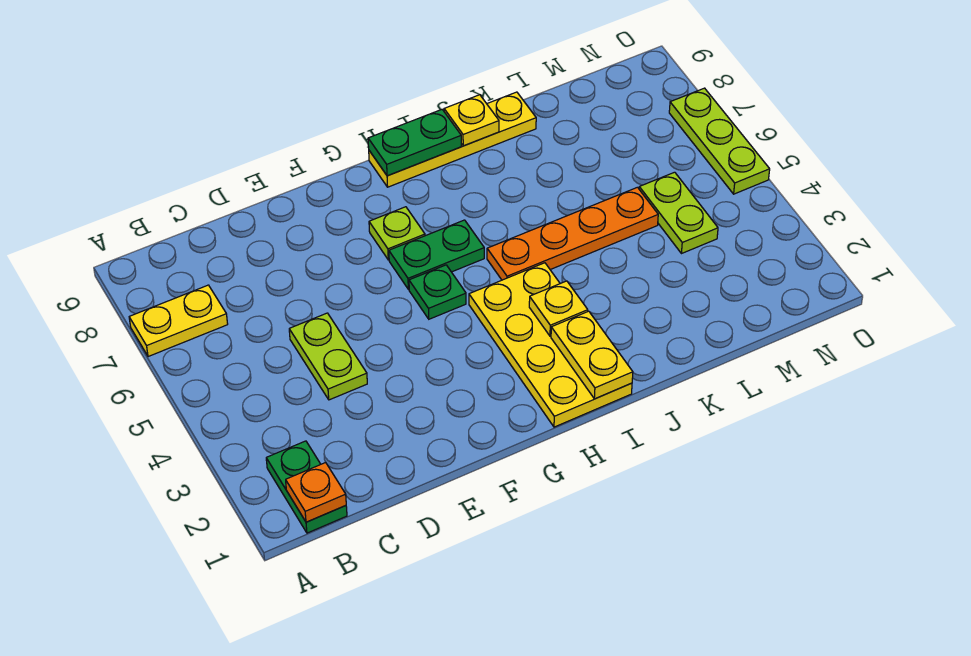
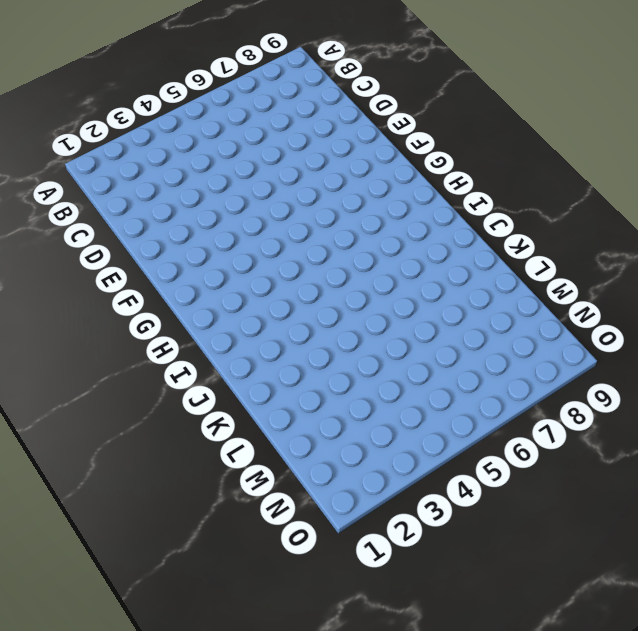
none -> yellow 1x2 plate [129,285,228,357]
none -> green 1x2 plate [266,441,347,533]
none -> lime 1x2 plate [289,313,367,400]

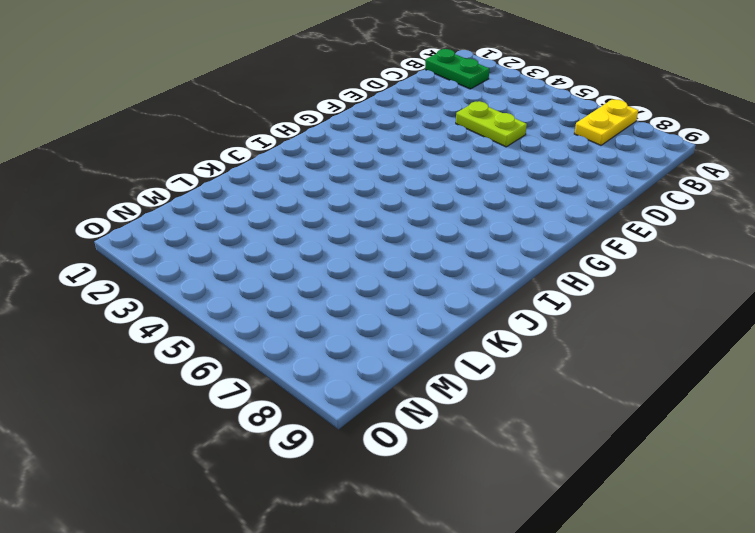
none -> green 1x1 plate [409,265,466,319]
none -> green 1x2 plate [389,220,484,289]
none -> lime 1x1 plate [369,207,425,260]

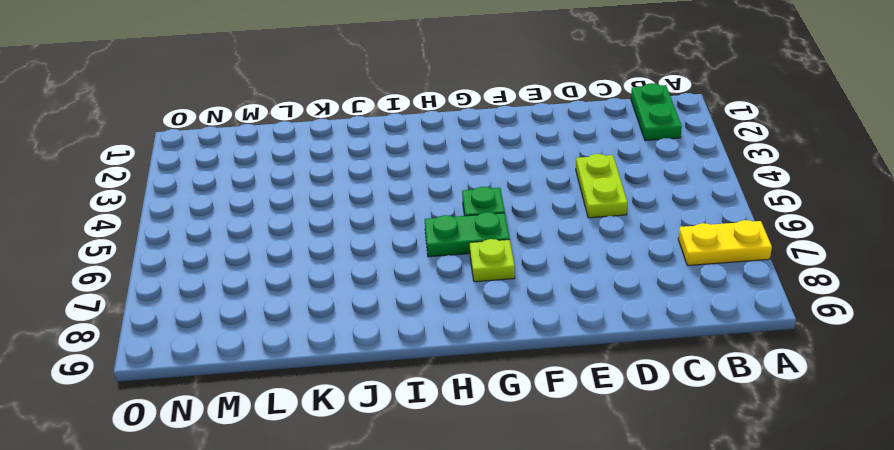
none -> yellow 2x4 plate [469,263,632,427]
none -> yellow 1x4 plate [369,92,536,187]
none -> orange 1x4 plate [487,187,658,280]

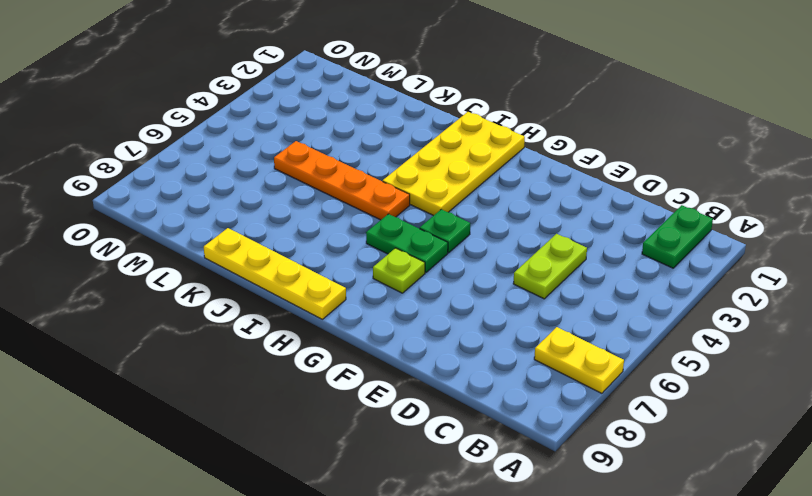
none -> lime 1x2 plate [639,172,718,254]
none -> lime 1x3 plate [669,88,770,194]
none -> orange 1x1 plate [286,462,346,522]

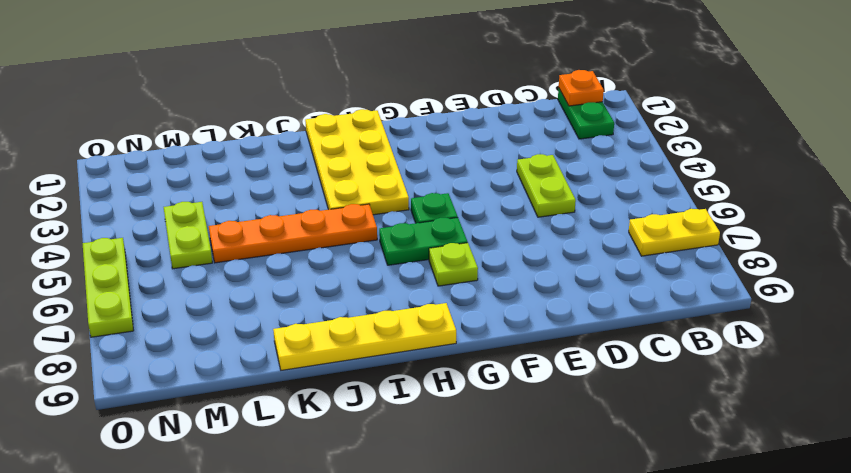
none -> green 1x2 plate [368,110,461,176]
none -> yellow 1x2 plate [551,311,633,399]
none -> yellow 1x1 plate [529,281,588,336]

